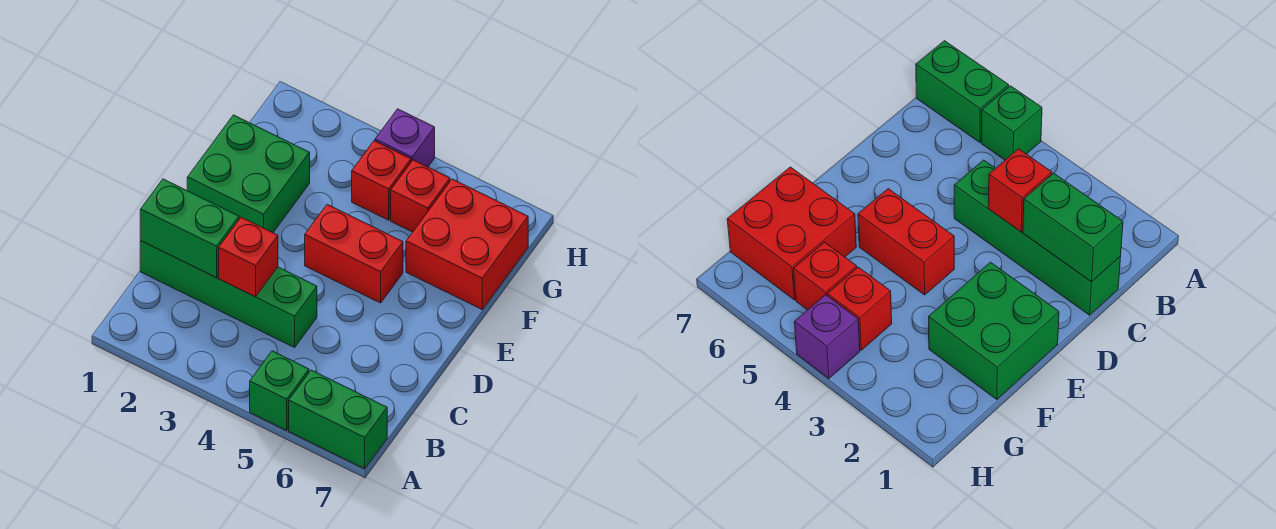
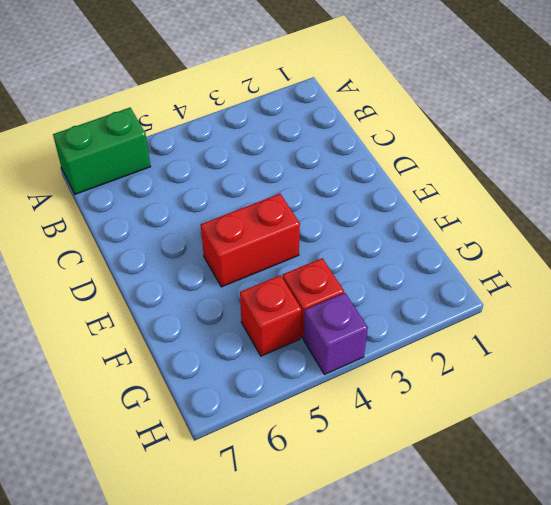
none -> green 1x1 brick [250,351,309,430]
none -> green 1x4 brick [140,241,317,347]

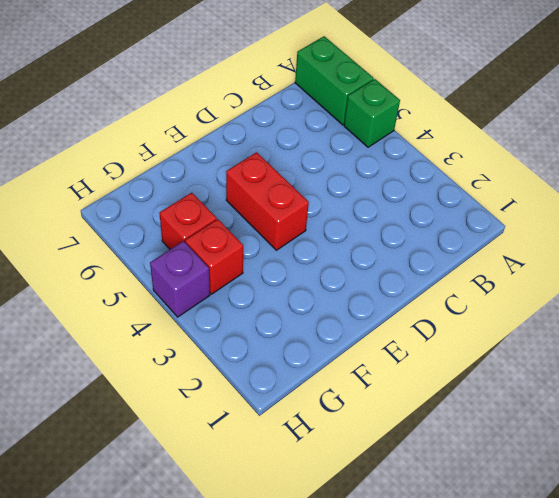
none -> green 1x4 brick [140,241,317,347]
none -> green 2x2 brick [187,115,310,233]

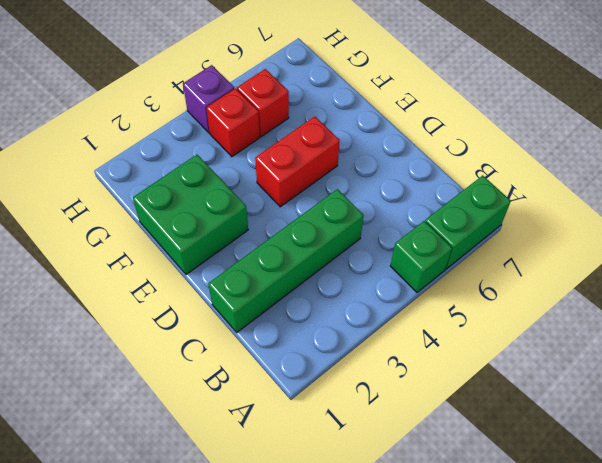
none -> red 2x2 brick [406,179,528,309]
none -> green 1x2 brick [140,179,239,278]

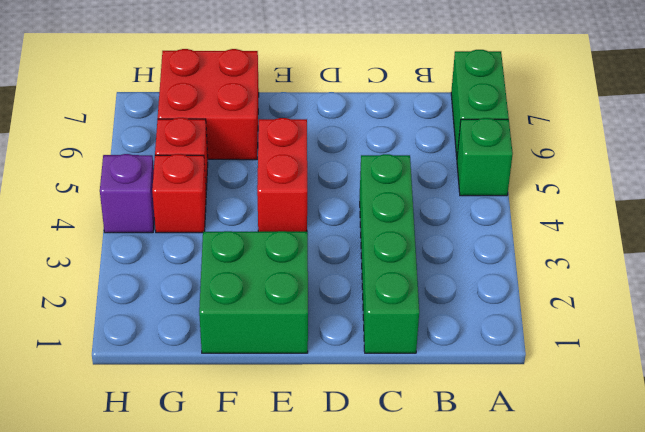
none -> green 1x2 brick [140,179,239,278]
none -> red 1x1 brick [219,217,278,297]

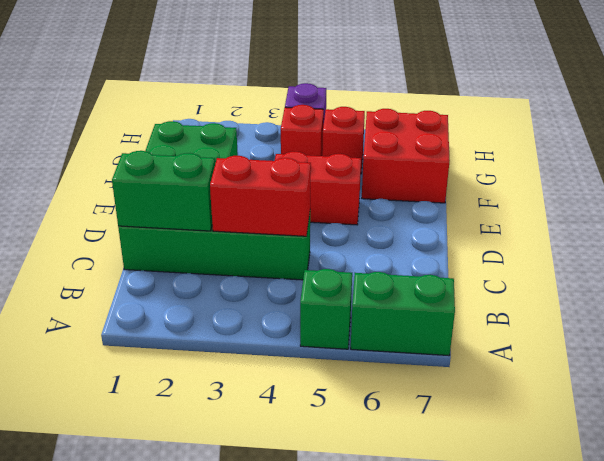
red 1x2 brick [210,156,311,236] -> red 1x1 brick [219,217,278,297]

